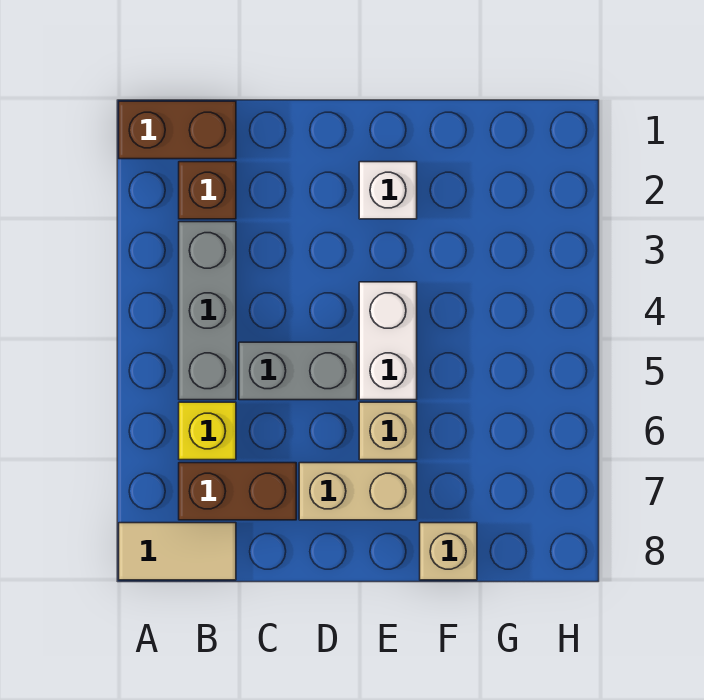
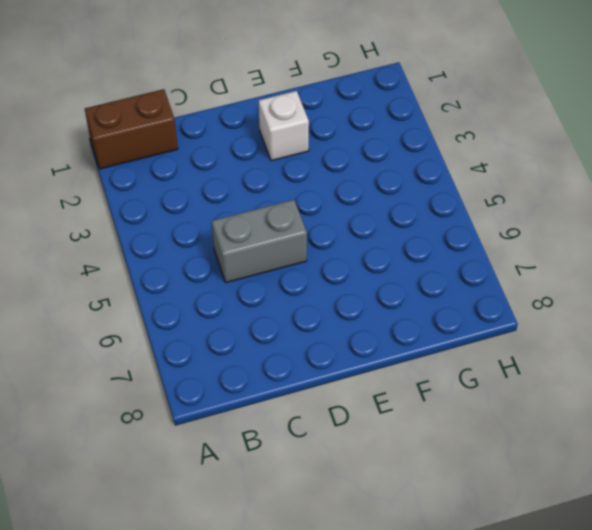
none -> tan 1x2 tile [119,523,236,580]
none -> brown 1x1 brick [179,162,236,219]
none -> grey 1x3 brick [179,222,236,400]

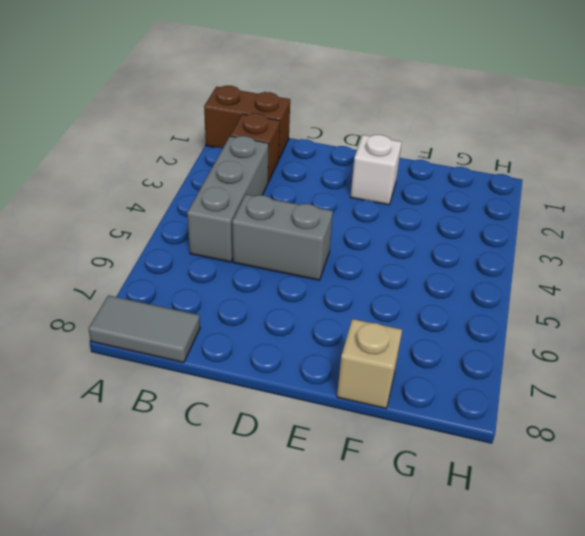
grey 1x2 tile [88,295,200,363] -> tan 1x2 tile [119,523,236,580]
none -> yellow 1x1 brick [179,402,236,460]
none -> brown 1x2 brick [179,463,296,520]
none -> tan 1x2 brick [299,463,417,520]

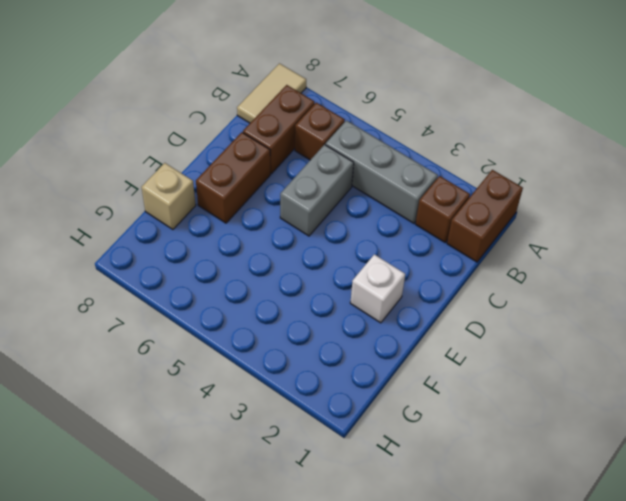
brown 1x1 brick [295,102,345,160] -> yellow 1x1 brick [179,402,236,460]
brown 1x2 brick [196,132,271,223] -> tan 1x2 brick [299,463,417,520]
none -> white 1x2 brick [359,282,417,400]
none -> tan 1x1 brick [359,402,417,460]

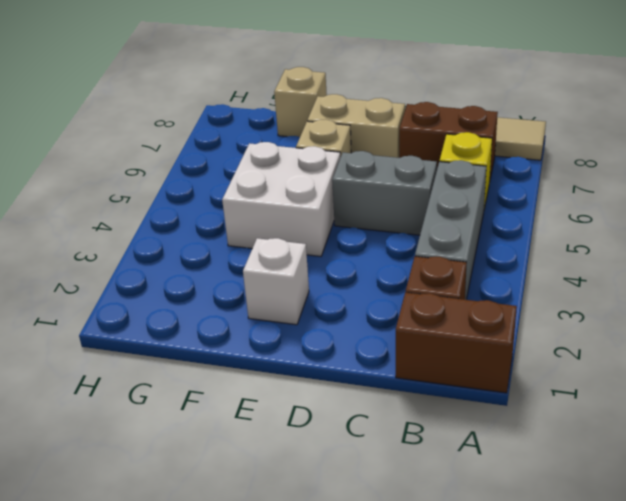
white 2x2 brick [222,142,340,256] -> white 1x2 brick [359,282,417,400]

